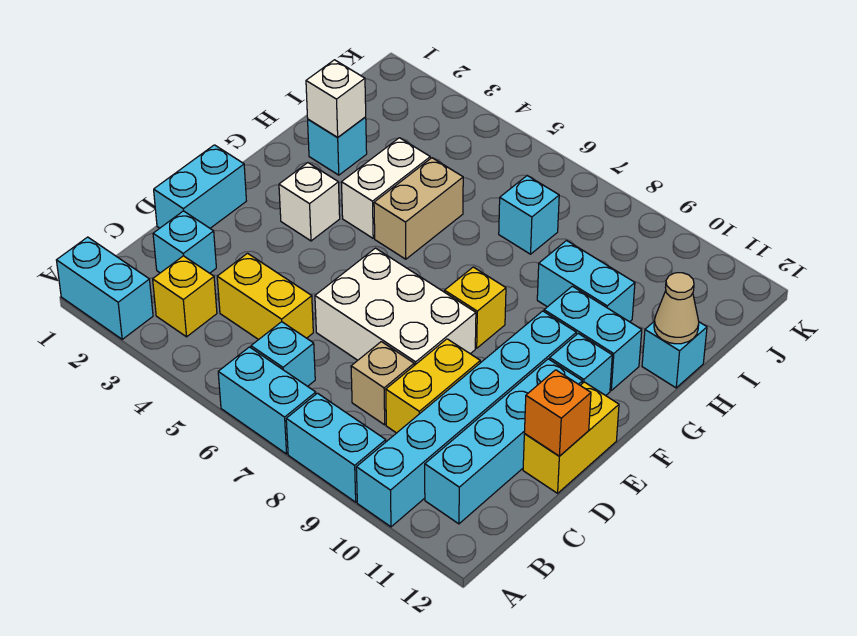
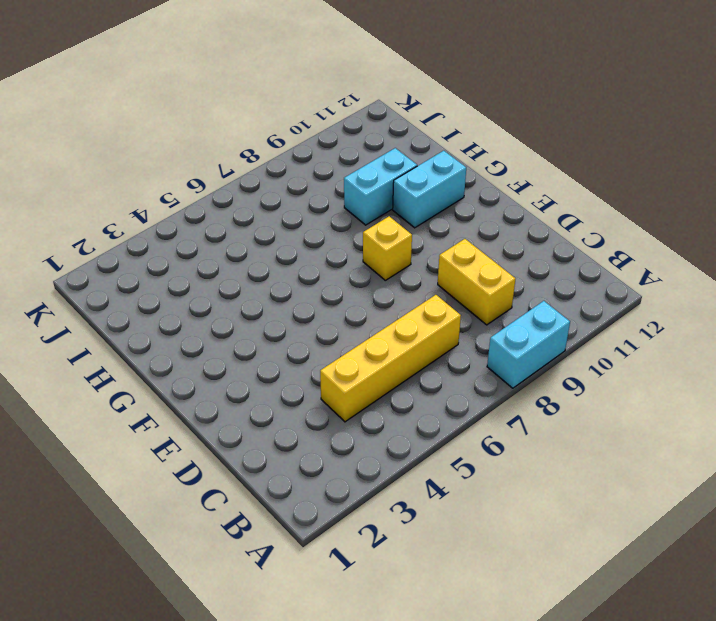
yellow 1x4 brick [320,295,461,422] -> yellow 1x2 brick [217,253,313,340]
none -> cyan 1x2 brick [56,237,153,339]
none -> cyan 1x2 brick [218,347,316,454]
none -> cyan 1x6 brick [356,311,576,527]

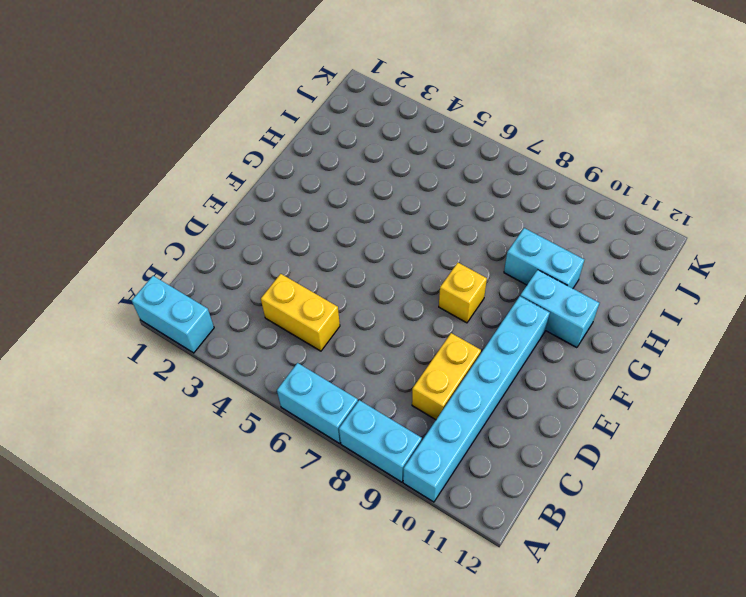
none -> yellow 1x1 brick [153,256,217,337]
none -> cyan 1x1 brick [251,322,315,386]
none -> cyan 1x4 brick [425,359,582,524]

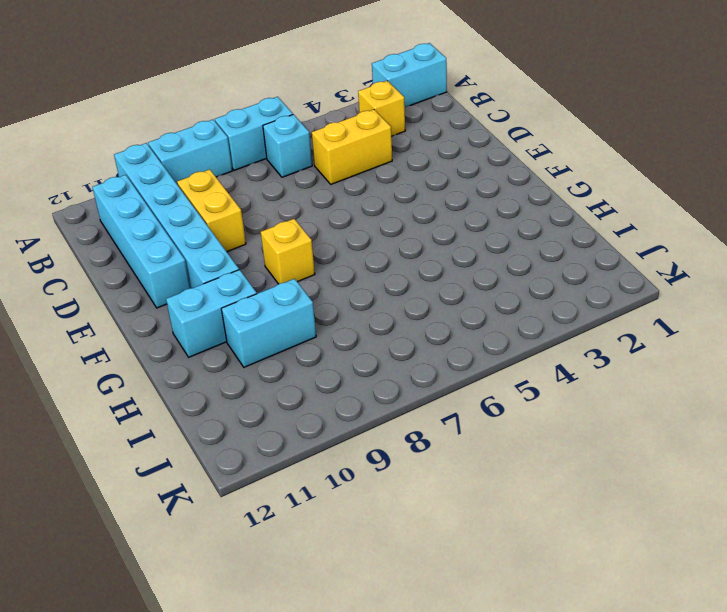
none -> cyan 1x1 brick [153,211,216,273]
none -> tan 1x1 brick [351,342,414,425]
none -> cyan 1x2 brick [154,145,246,228]

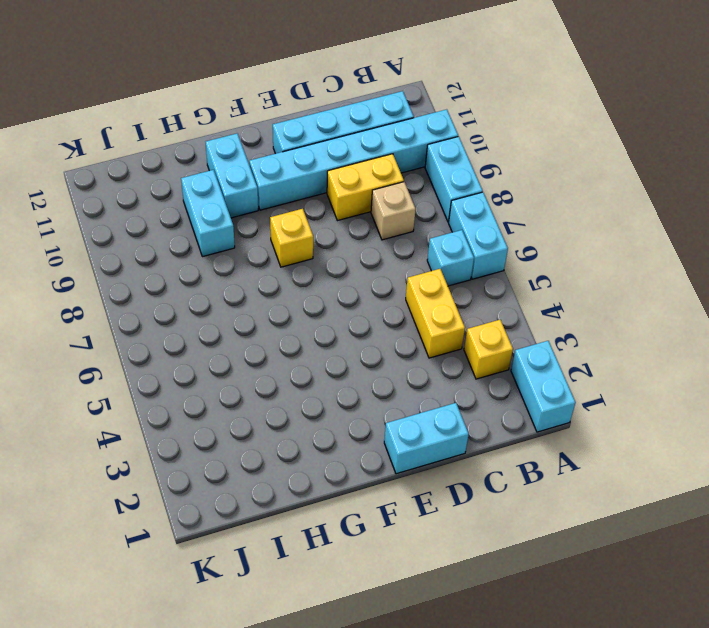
none -> cyan 1x1 brick [153,211,216,273]
none -> white 2x3 brick [315,248,476,365]
none -> yellow 1x2 brick [523,382,619,493]

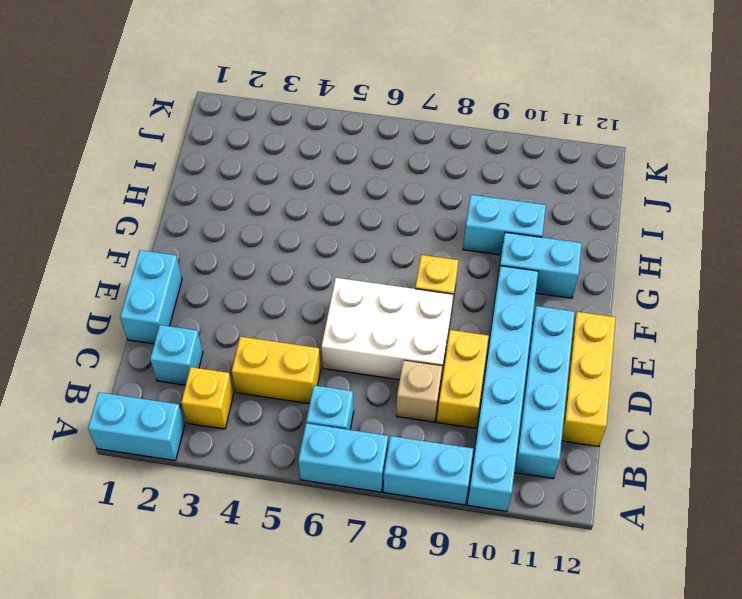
yellow 1x3 brick [562,312,616,447] -> yellow 1x2 brick [523,382,619,493]
none -> white 1x1 brick [279,163,340,241]
none -> cyan 1x1 brick [550,334,612,396]
none -> white 1x2 brick [341,138,430,238]

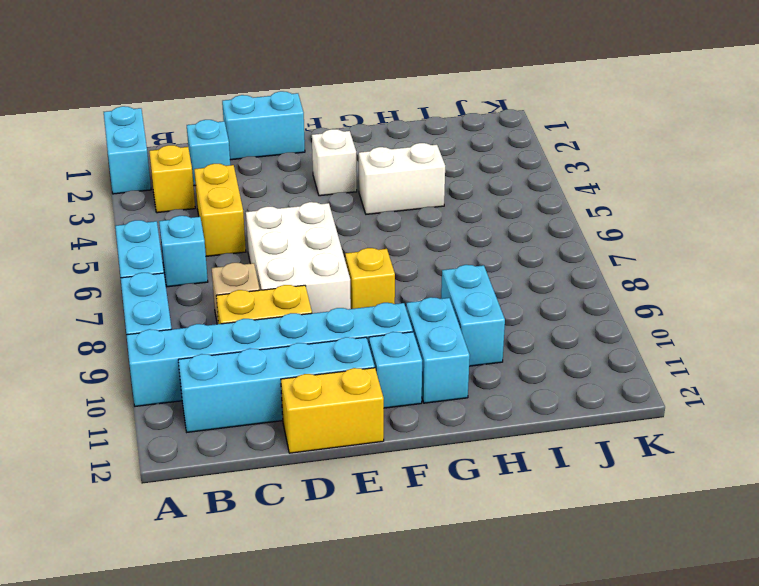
none -> tan 1x2 brick [374,158,463,259]
none -> cyan 1x1 brick [308,117,367,175]
none -> cyan 1x1 brick [642,322,707,388]

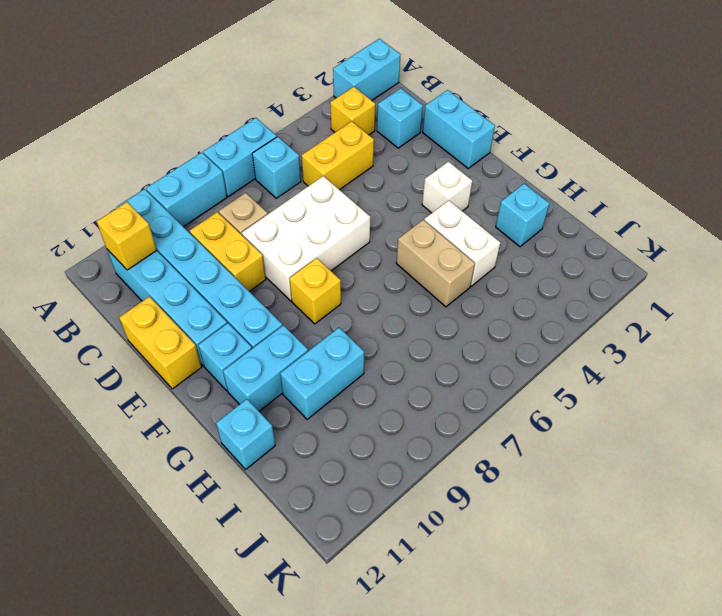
yellow 1x1 brick [97,202,157,270] -> none
none -> cyan 1x1 brick [499,176,559,254]
none -> orange 1x1 brick [524,370,591,456]
none -> white 1x1 brick [306,60,366,137]

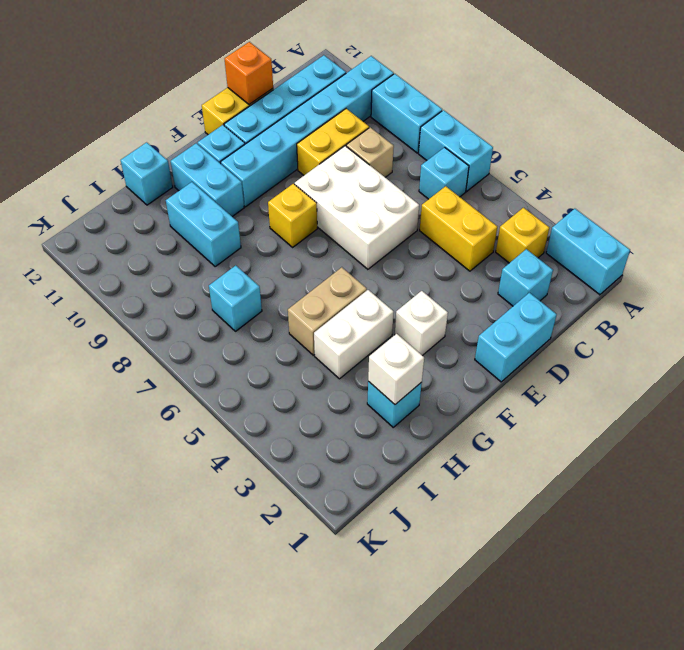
none -> tan 1x1 cone [654,273,699,344]

